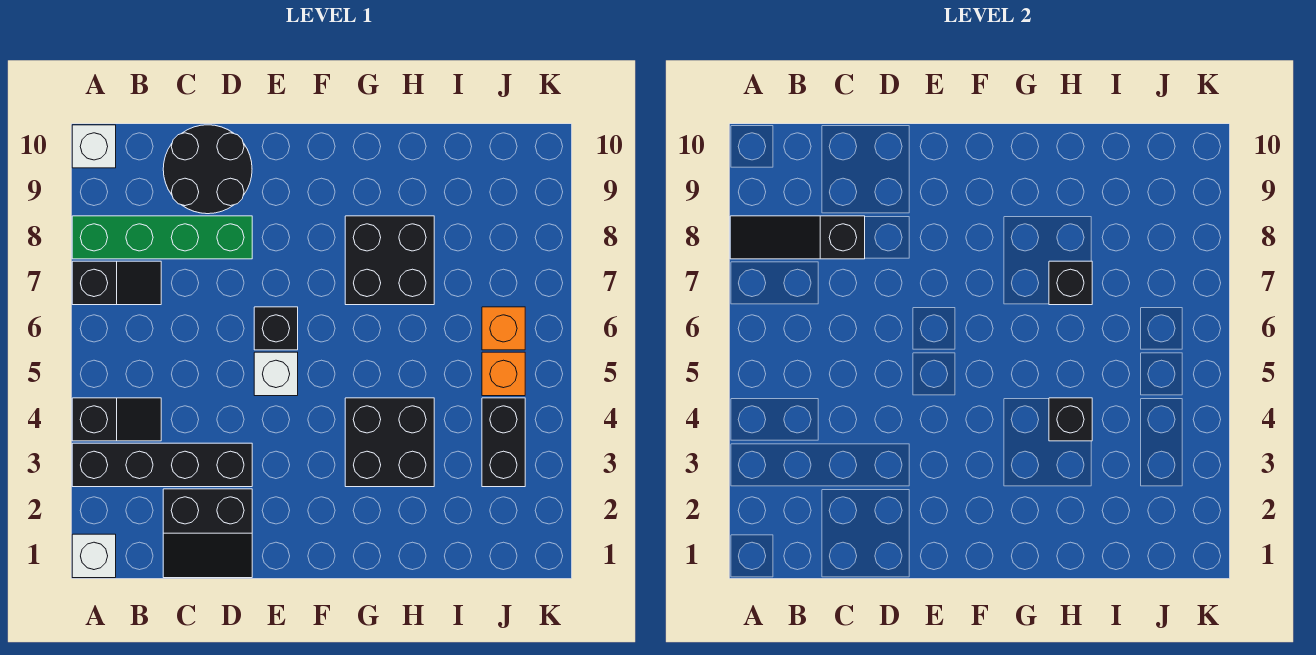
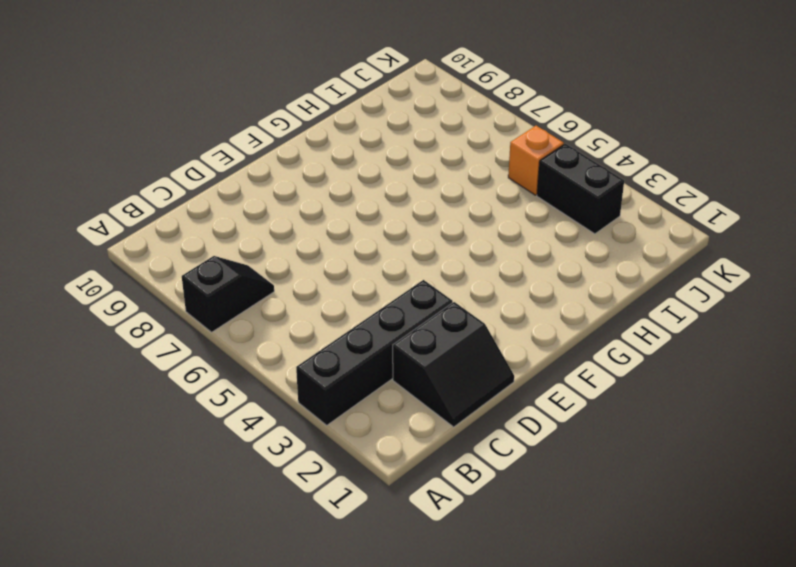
none -> white 1x1 brick [72,534,116,578]
none -> black 1x2 slope [72,398,161,441]
none -> green 1x4 brick [72,216,252,259]

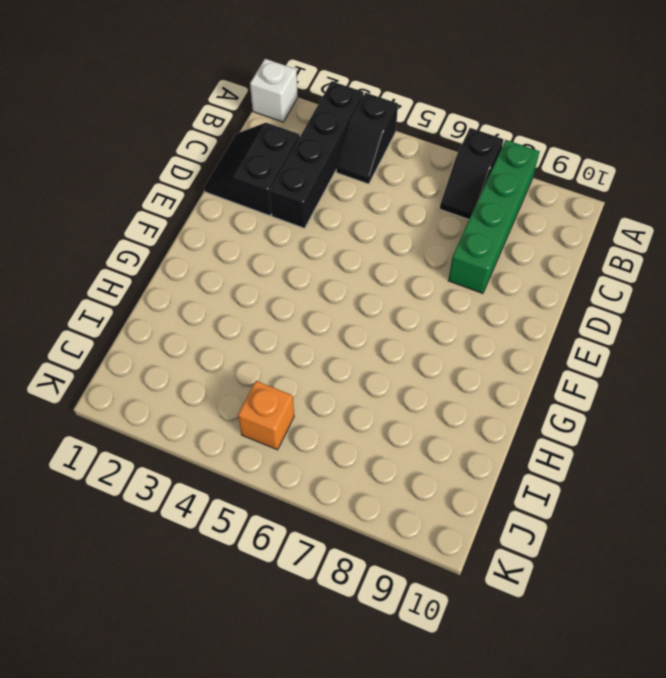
none -> white 1x1 brick [72,125,116,168]
none -> black 2x2 round brick [163,125,252,214]
none -> white 1x1 brick [254,352,298,396]

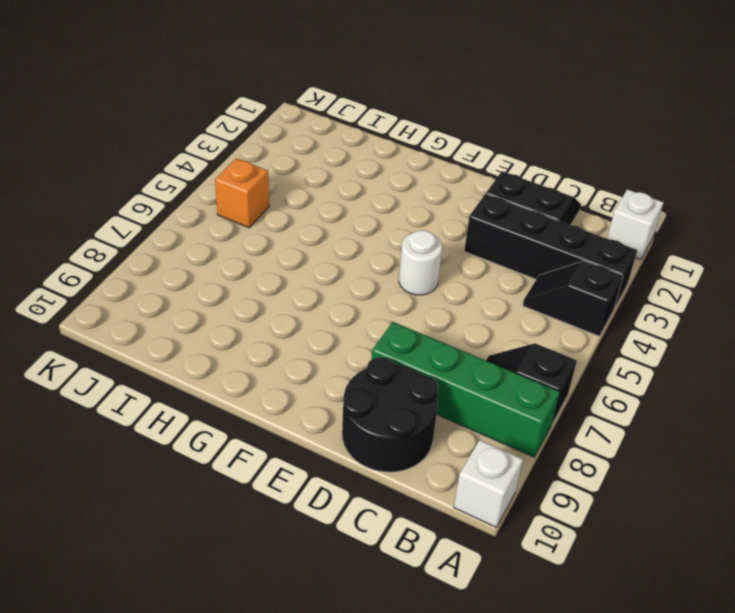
white 1x1 round brick [399,230,442,295] -> white 1x1 brick [254,352,298,396]
none -> black 1x1 brick [254,307,298,350]
none -> black 2x2 brick [345,398,434,487]
none -> black 2x2 brick [345,216,434,305]

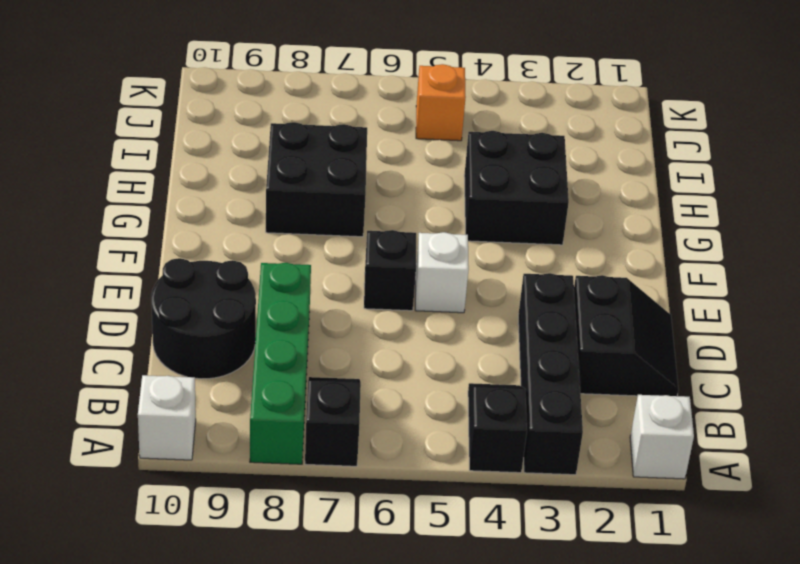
none -> black 1x2 brick [482,398,525,487]
none -> orange 1x1 brick [482,307,525,350]
none -> black 1x3 slope [730,216,865,259]

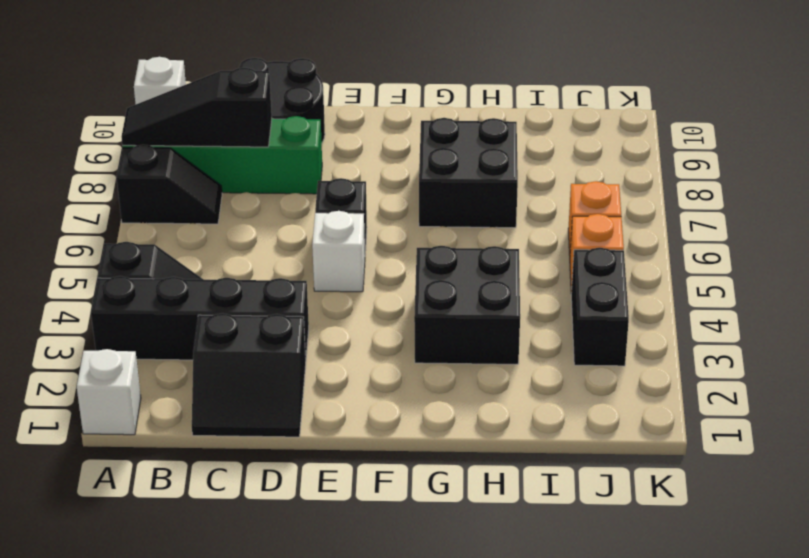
none -> black 1x1 brick [1049,398,1092,441]
none -> black 1x1 brick [1049,261,1092,305]

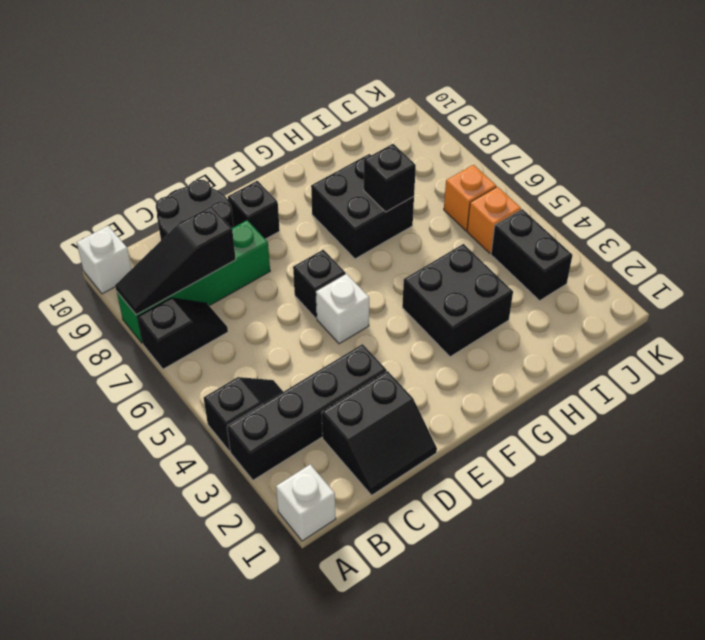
black 1x1 brick [228,181,280,239] -> black 1x1 brick moved to [1049,398,1092,441]

